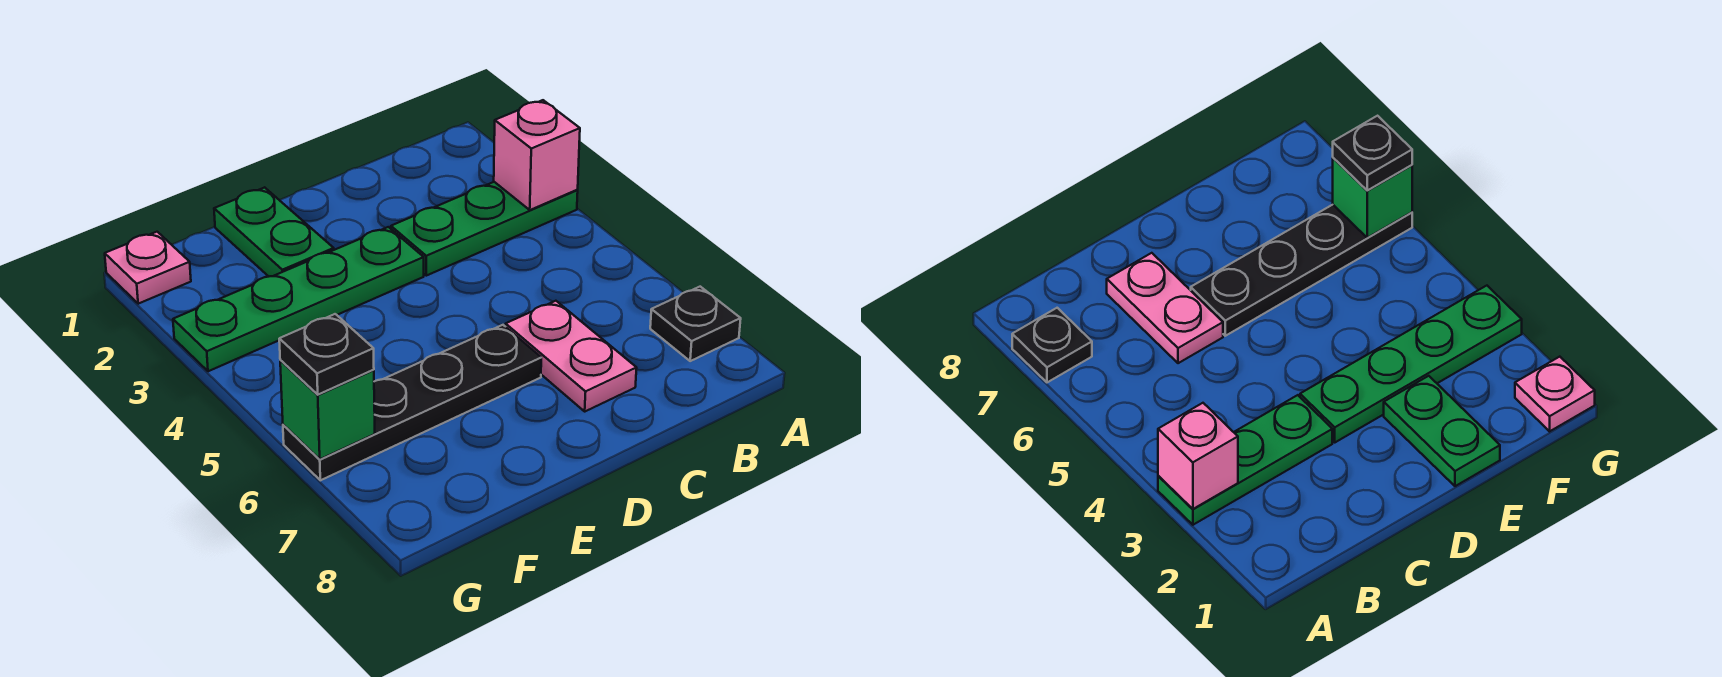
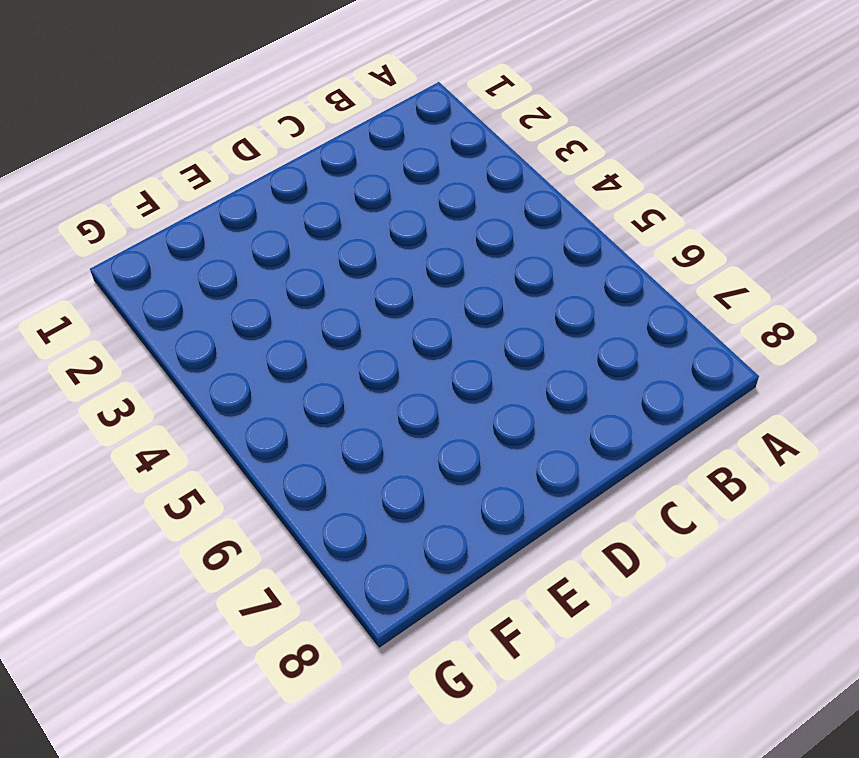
none -> green 1x3 plate [391,182,578,276]
none -> black 1x1 plate [650,287,741,361]

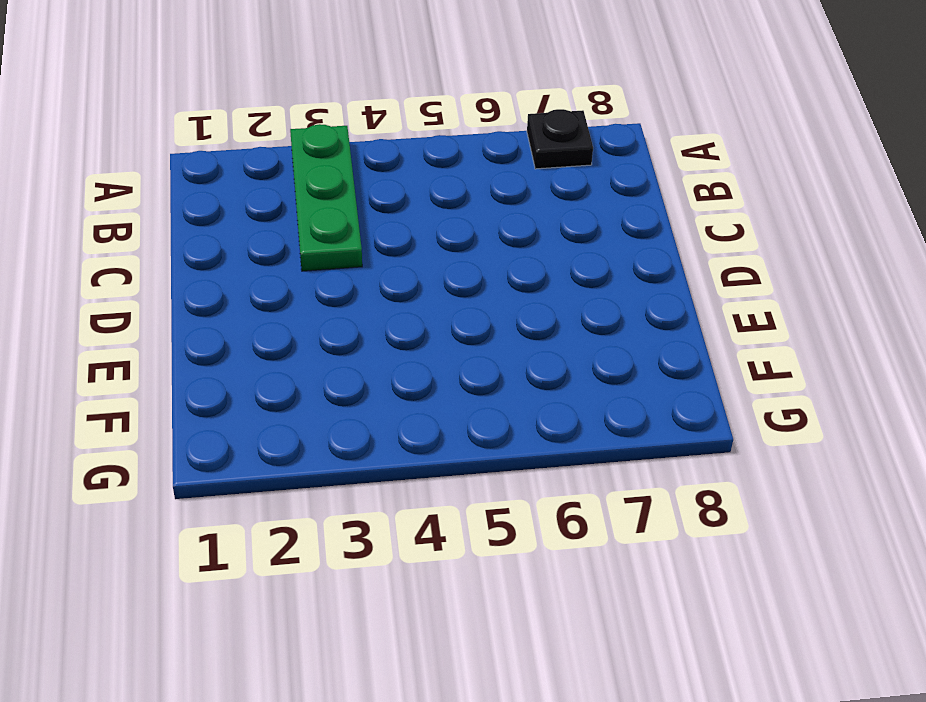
none -> pink 1x2 plate [505,301,637,411]
none -> green 1x4 plate [173,227,424,371]

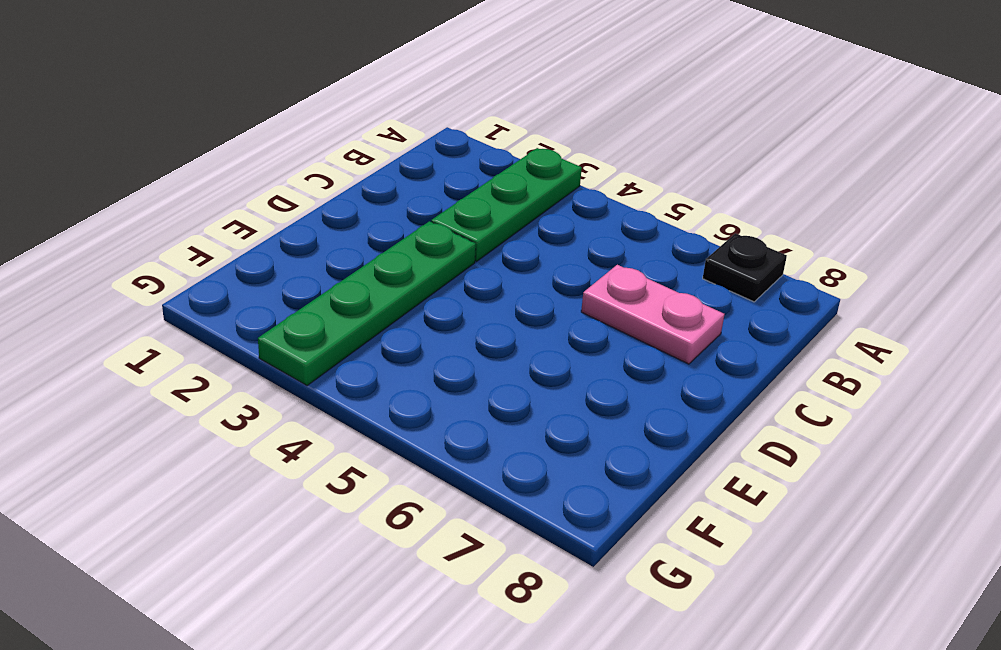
none -> black 1x4 plate [283,325,541,480]
none -> green 1x2 plate [214,187,334,276]

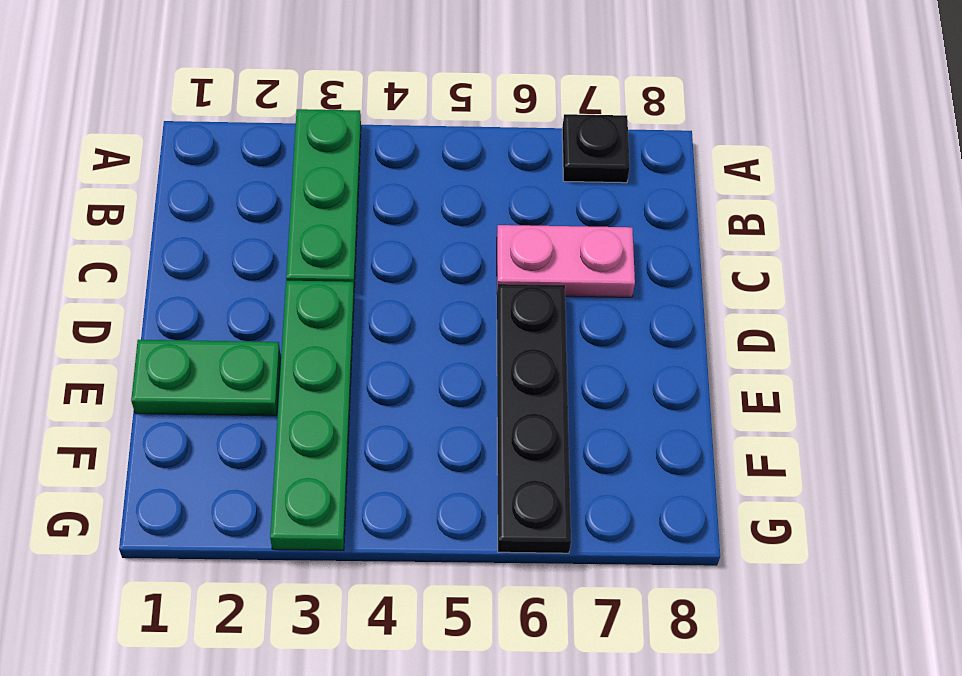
none -> pink 1x1 plate [105,232,191,304]
none -> pink 1x1 brick [494,100,580,210]

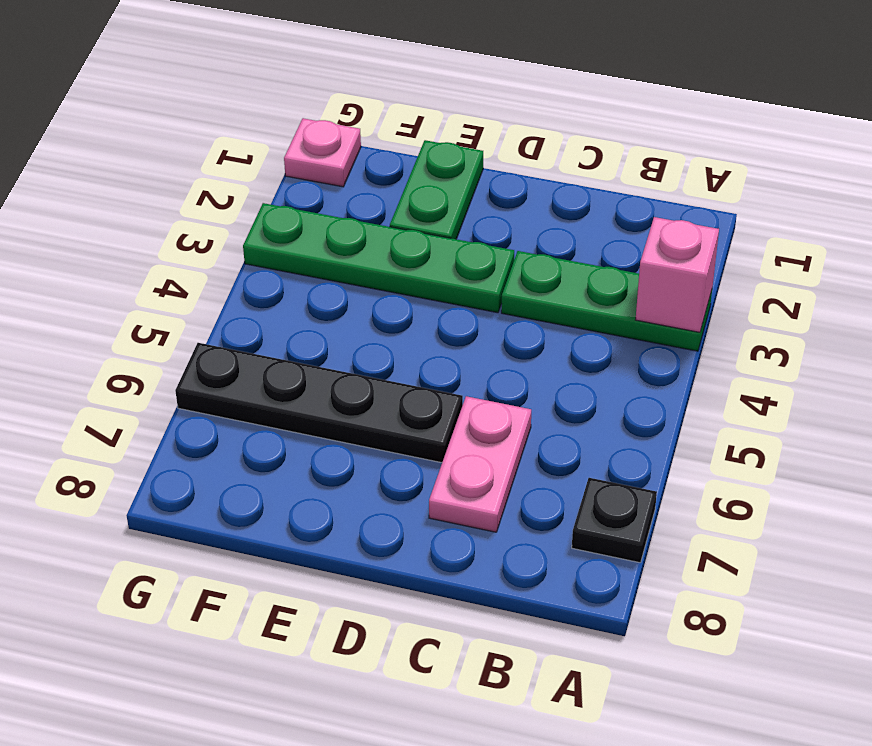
none -> green 1x1 brick [280,360,375,459]
none -> black 1x1 plate [279,314,374,395]

